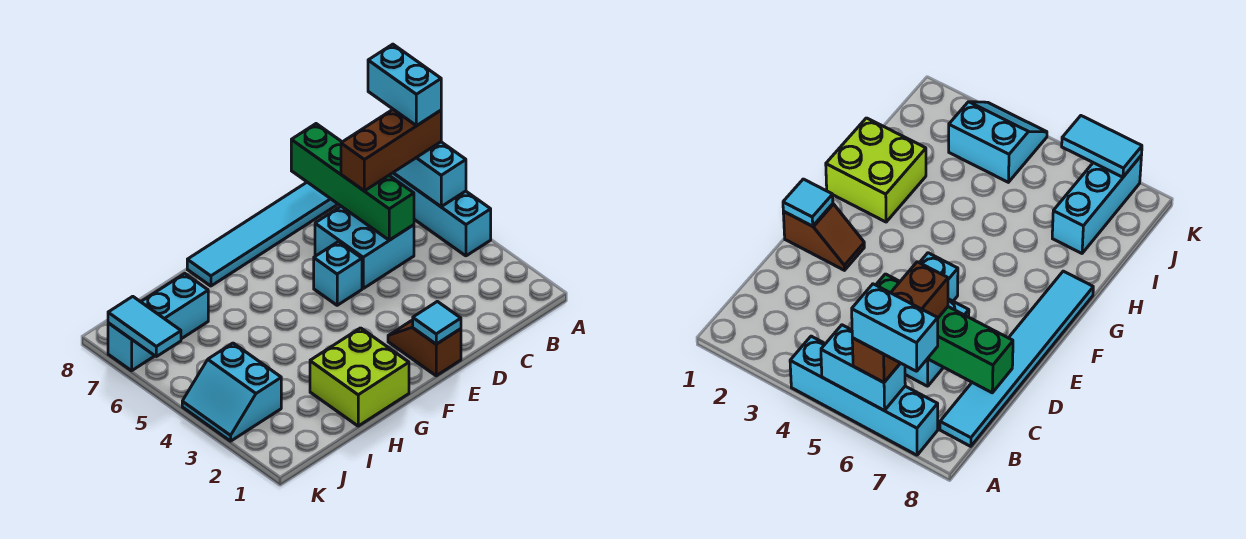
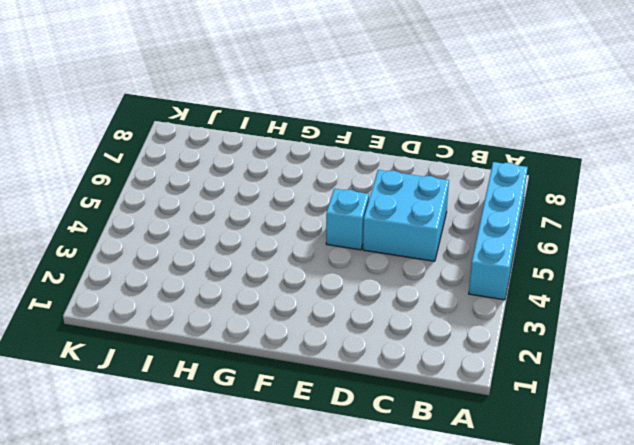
none -> cyan 1x6 tile [187,182,338,286]
none -> brown 1x2 slope [388,320,461,376]
none -> lime 2x2 brick [310,328,409,426]

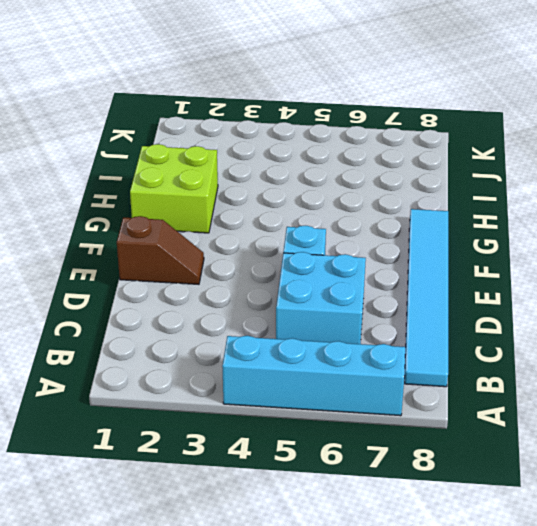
none -> cyan 1x3 brick [108,274,208,371]
none -> cyan 2x2 slope [182,343,281,441]
none -> cyan 1x2 brick [393,142,466,206]

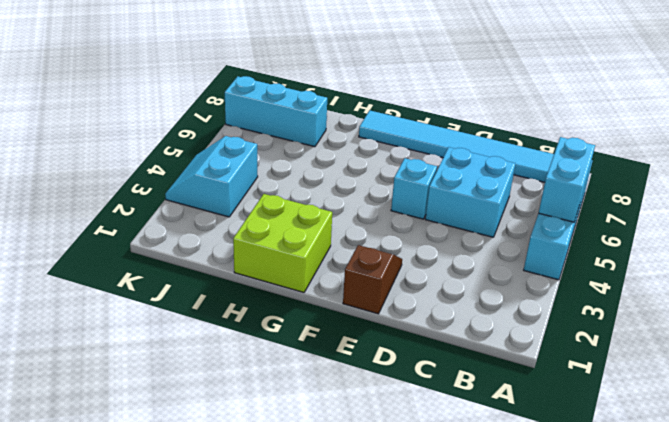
none -> green 1x4 brick [291,124,414,240]
none -> cyan 1x1 tile [413,301,461,344]
none -> cyan 1x2 tile [108,296,181,357]

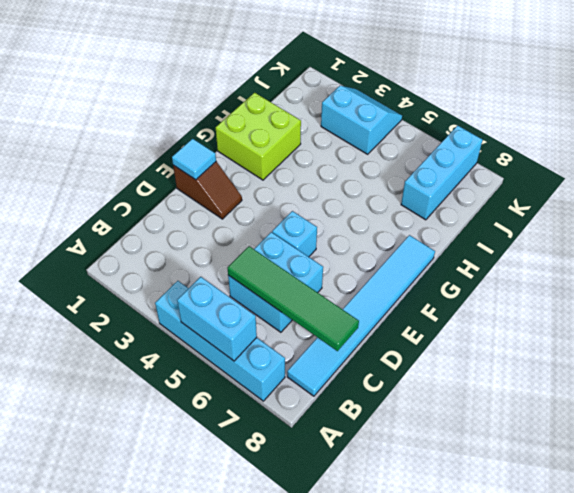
green 1x4 tile [227,246,359,351] -> green 1x4 brick [291,124,414,240]
none -> cyan 1x2 tile [108,296,181,357]
none -> brown 1x3 brick [341,109,441,191]
none -> cyan 1x2 brick [368,44,441,126]

